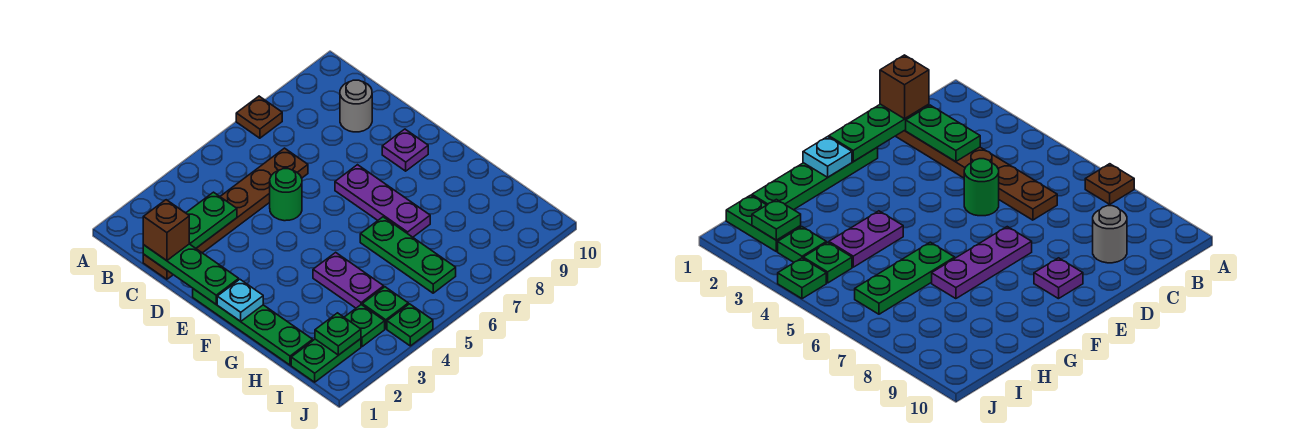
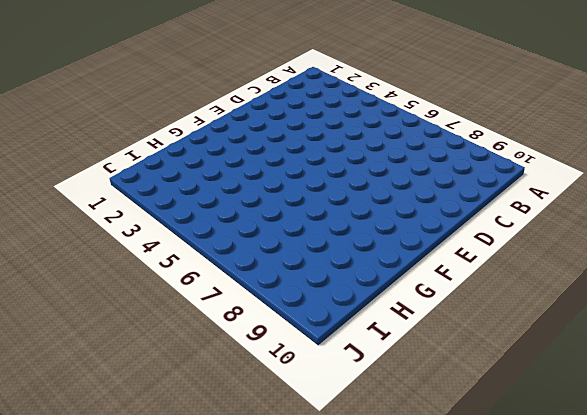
none -> brown 1x1 plate [236,96,282,138]
none -> brown 1x6 plate [143,148,308,279]
none -> grey 1x1 round brick [340,80,372,132]

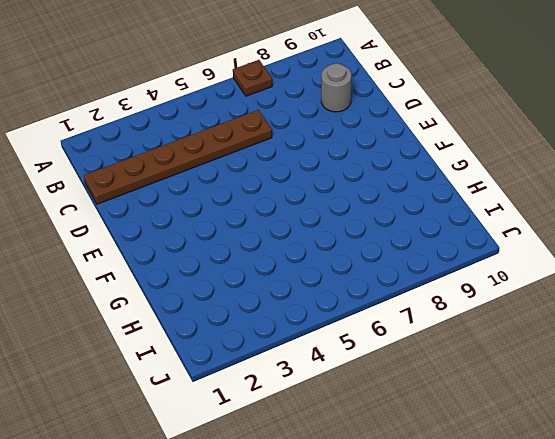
none -> green 1x1 round brick [270,169,302,221]
none -> green 1x4 plate [193,289,313,365]
none -> purple 1x3 plate [335,165,430,237]

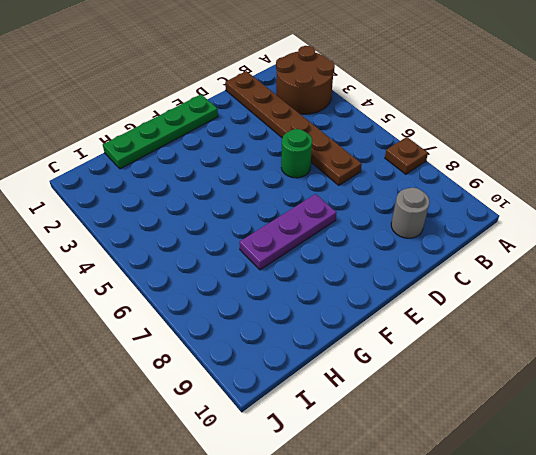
brown 2x2 round brick [276,46,335,114] -> none
none -> purple 1x1 plate [382,129,428,171]
none -> purple 1x2 plate [313,252,384,308]
none -> green 1x3 plate [360,217,456,293]

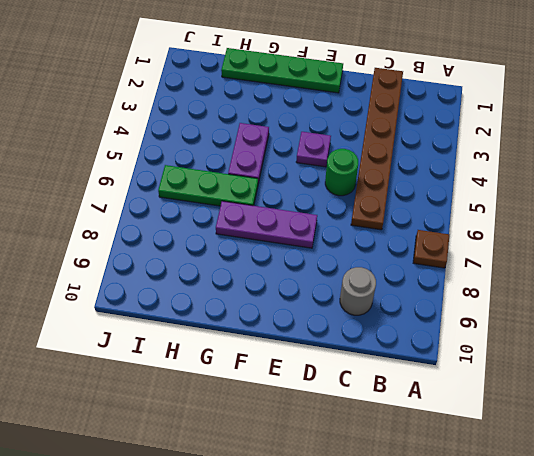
purple 1x1 plate [296,132,331,167] -> purple 1x1 plate moved to [382,129,428,171]
purple 1x2 plate [228,123,269,183] -> purple 1x2 plate turned to [313,252,384,308]
none -> green 1x2 plate [291,339,361,382]
none -> green 1x1 plate [344,305,385,347]
none -> green 1x1 plate [362,287,408,329]

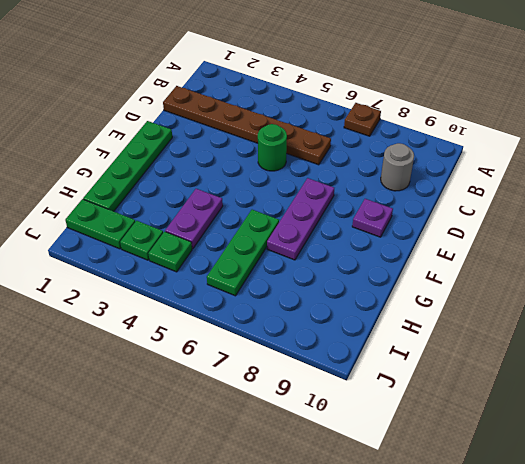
none -> green 1x1 plate [387,304,433,346]
none -> green 1x3 plate [143,244,239,304]
none -> green 1x2 plate [186,192,237,248]

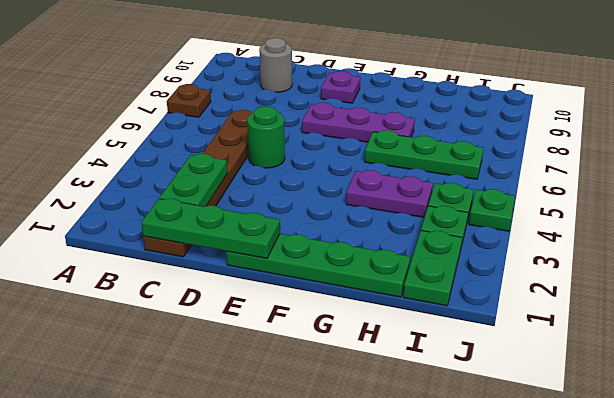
none -> cyan 1x1 plate [217,280,263,321]
none -> green 1x1 plate [315,313,361,355]
none -> brown 1x1 brick [143,200,189,261]

